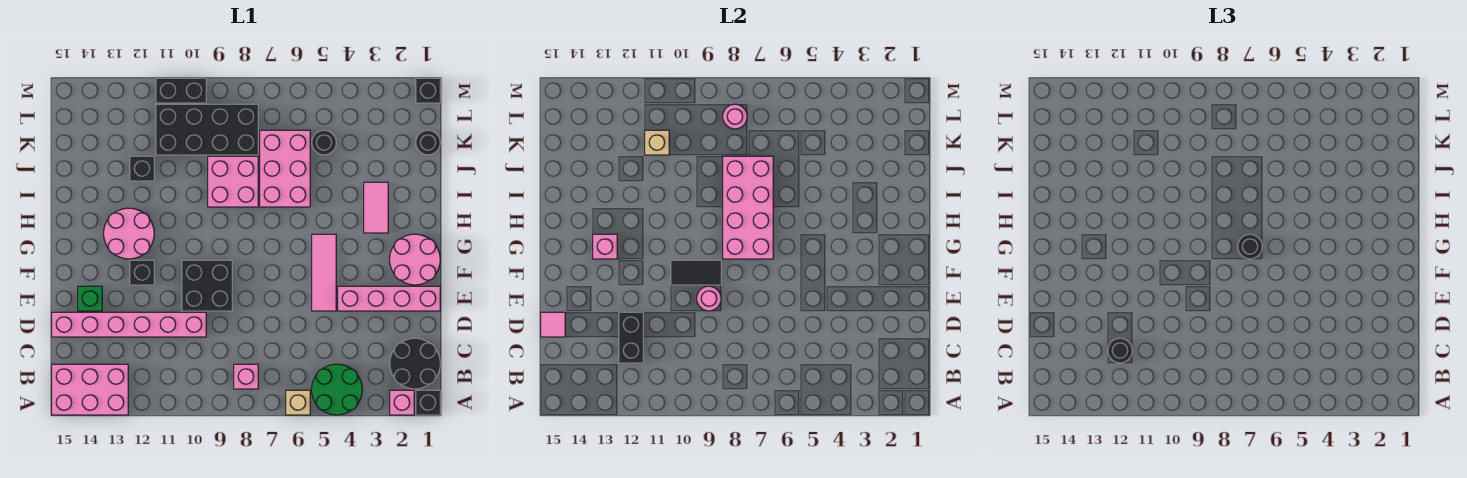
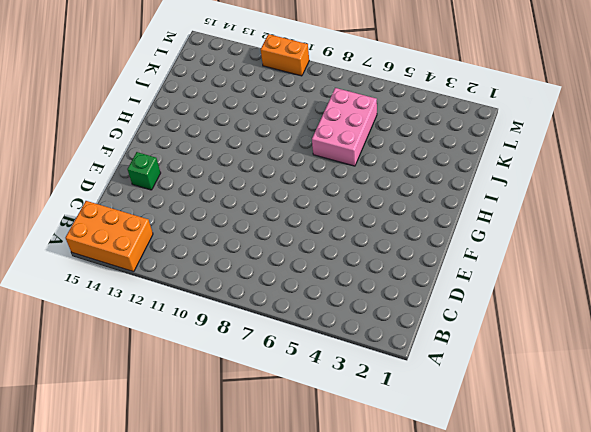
orange 2x3 brick [65,201,153,272] -> pink 2x3 brick [52,364,128,415]
orange 1x2 brick [261,34,309,76] -> black 1x2 brick [156,78,206,103]
none -> black 1x1 brick [416,390,440,415]
none -> pink 1x1 brick [390,390,414,415]
none -> green 2x2 round brick [312,364,362,415]
none -> tan 1x1 brick [286,390,310,415]

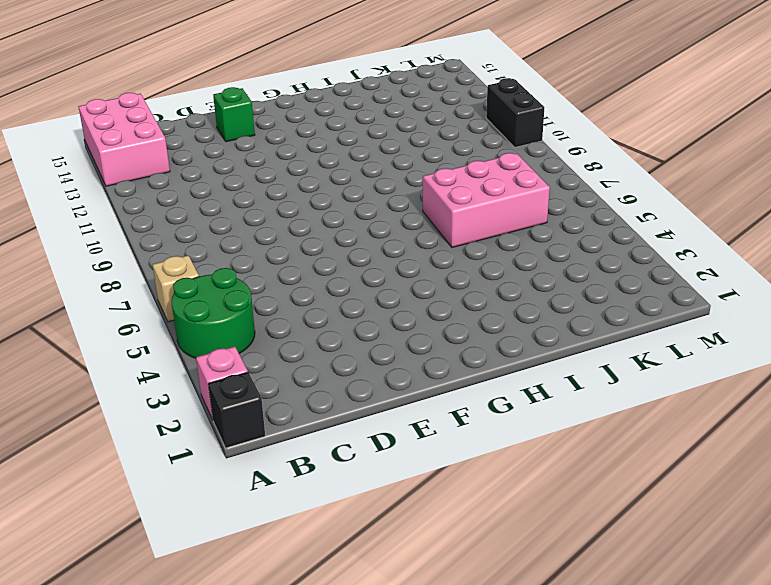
none -> black 2x2 round brick [390,338,440,389]
none -> pink 1x1 brick [234,364,258,389]
none -> pink 1x6 brick [52,312,206,337]
none -> pink 1x4 brick [338,286,440,311]

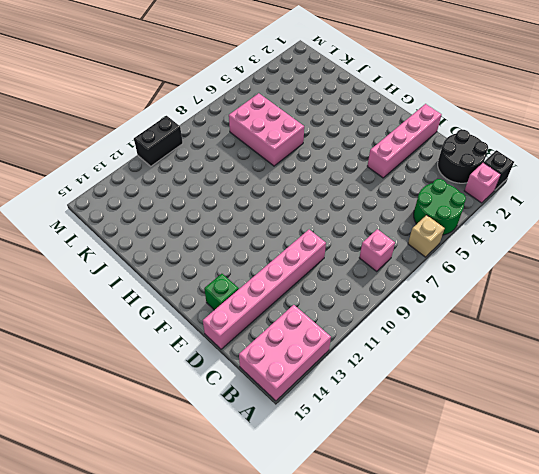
none -> pink 1x3 tile [312,234,336,311]
none -> black 2x2 brick [182,260,232,311]
none -> pink 2x2 round brick [390,234,440,285]
none -> black 1x1 brick [130,260,154,285]

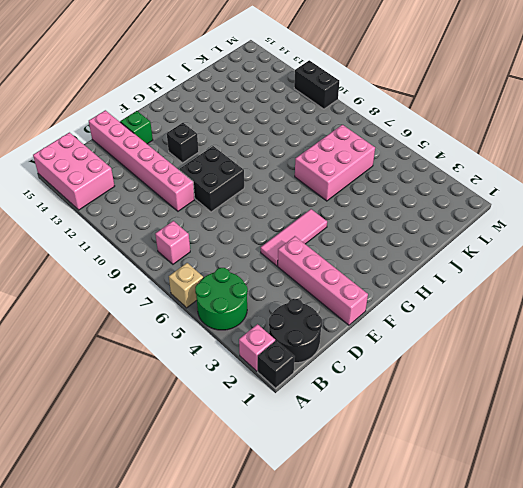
none -> pink 2x2 round brick [390,234,440,285]
none -> pink 2x2 round brick [104,208,154,259]
none -> pink 1x2 tile [364,182,388,233]
none -> pink 2x2 brick [208,156,258,207]

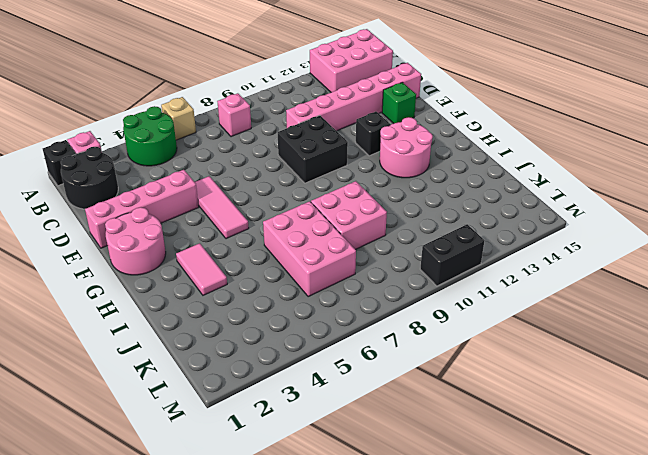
none -> black 1x1 brick [130,156,154,181]
none -> black 1x1 round brick [416,130,440,155]
none -> black 1x1 round brick [312,130,336,155]
none -> black 2x4 brick [156,104,258,155]

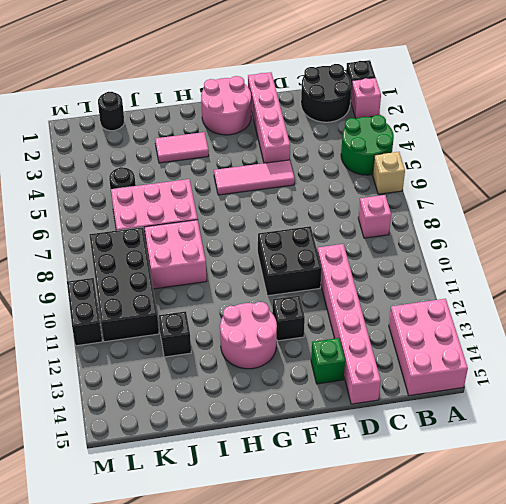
none -> black 1x1 brick [416,78,440,103]
none -> black 1x2 brick [619,312,643,363]
none -> pink 1x1 tile [541,312,565,337]
none -> pink 1x1 round brick [697,286,721,311]

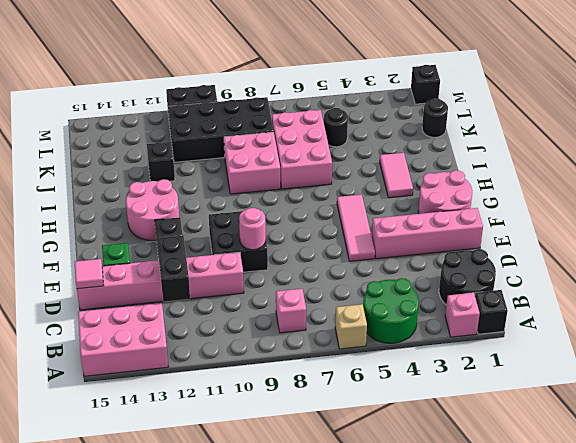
none -> black 1x2 tile [671,260,721,285]
none -> pink 2x4 brick [723,156,773,259]
none -> pink 1x1 brick [593,234,617,259]
none -> tan 1x1 brick [645,130,669,155]

